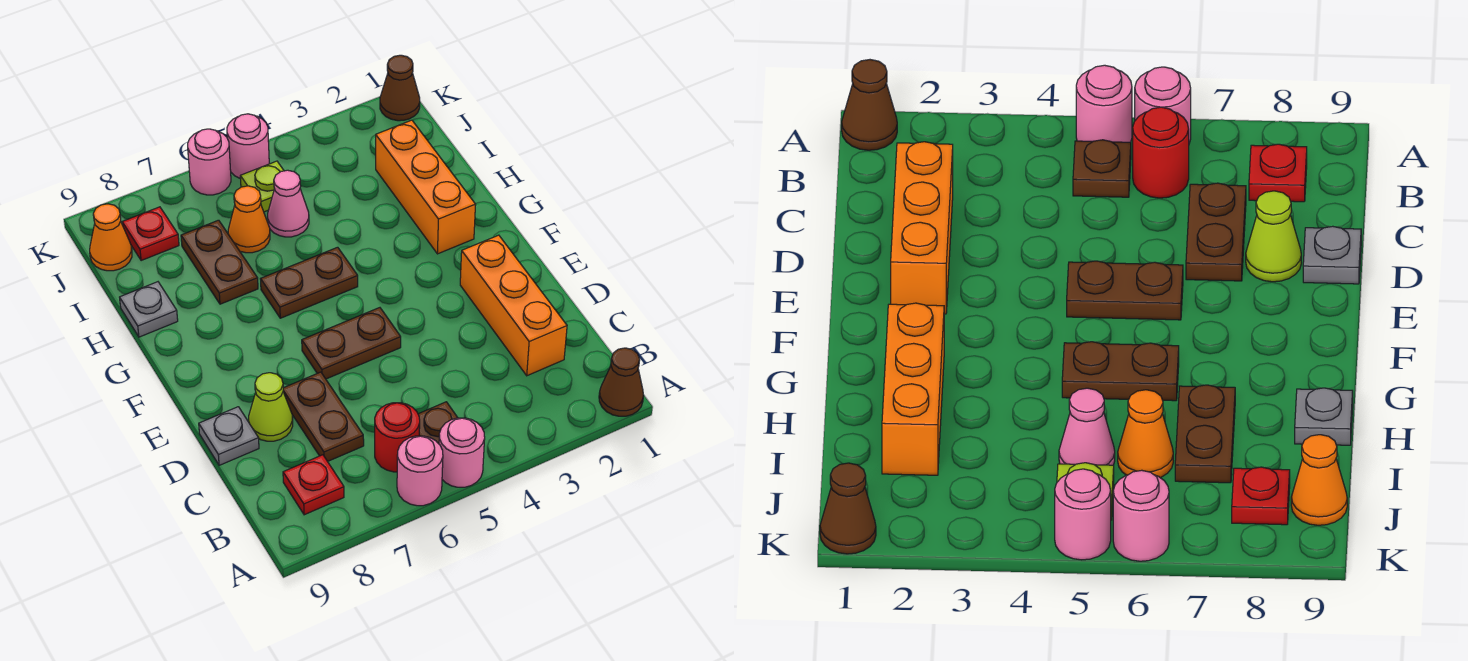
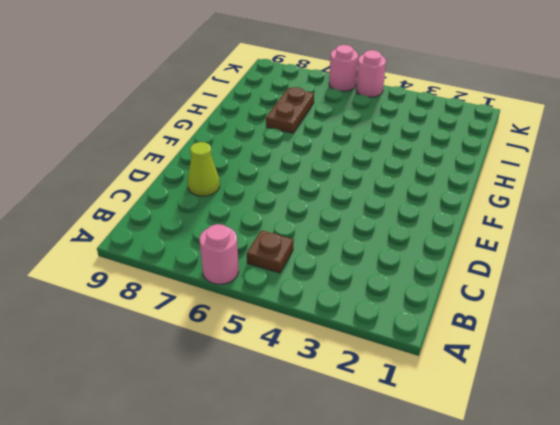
none -> brown 1x1 cone [599,348,644,416]
none -> pink 1x1 round brick [439,418,485,487]
none -> red 1x1 round brick [375,403,420,472]

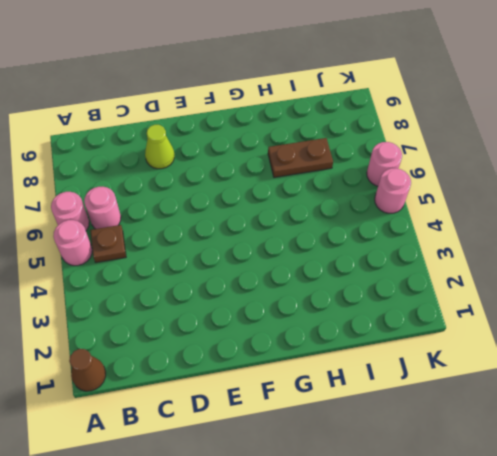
pink 1x1 round brick [84,187,121,229] -> red 1x1 round brick [375,403,420,472]
none -> red 1x1 plate [283,455,344,515]
none -> orange 1x3 brick [460,235,567,376]
none -> brown 1x2 plate [283,372,364,461]

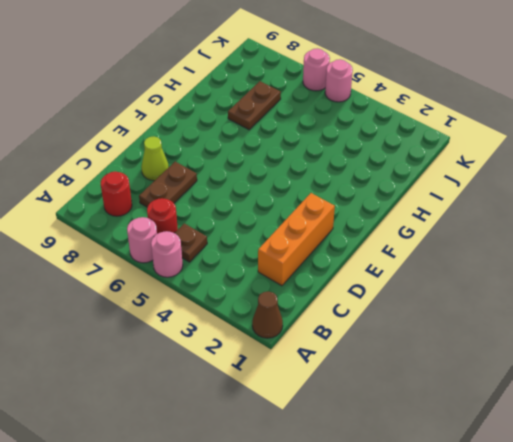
red 1x1 round brick [101,172,132,216] -> red 1x1 plate [283,455,344,515]
none -> grey 1x1 plate [199,407,259,465]
none -> brown 1x2 plate [302,308,401,379]
none -> orange 1x3 brick [376,120,476,254]

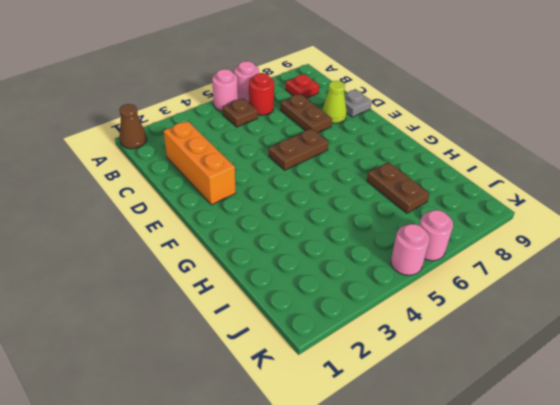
none -> orange 1x3 brick [376,120,476,254]
none -> brown 1x2 plate [261,247,358,318]
none -> grey 1x1 plate [120,282,178,337]

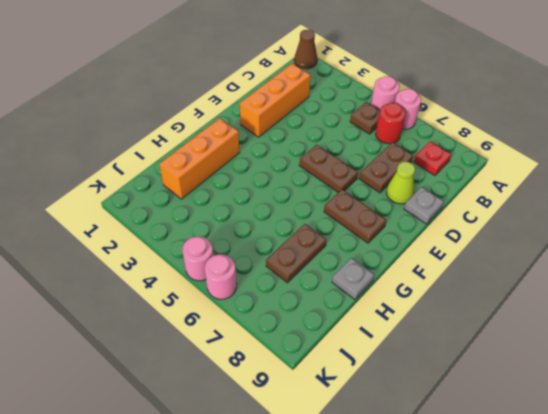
brown 1x2 plate [324,190,387,243] -> brown 1x2 plate moved to [261,247,358,318]
none -> pink 1x1 cone [268,170,309,237]
none -> orange 1x1 cone [228,186,270,253]
none -> lime 1x1 plate [240,161,284,212]

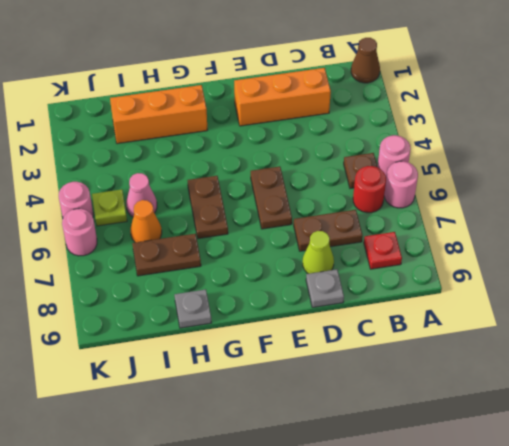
none -> red 1x1 plate [122,207,179,261]
none -> orange 1x1 cone [90,204,132,271]
none -> brown 1x1 cone [380,55,420,121]

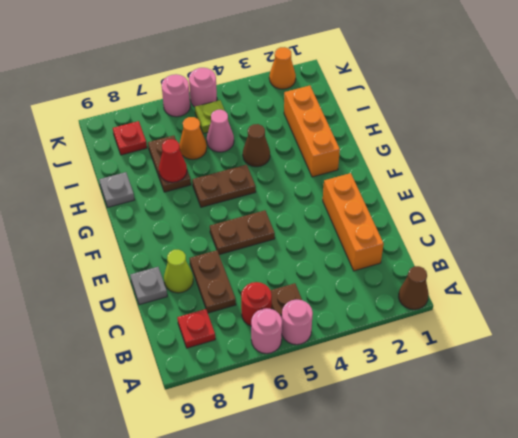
brown 1x1 cone [243,124,270,167] -> brown 1x1 cone moved to [380,55,420,121]
red 1x1 cone [159,139,187,182] -> none
orange 1x1 cone [269,47,296,89] -> orange 1x1 cone moved to [90,204,132,271]

